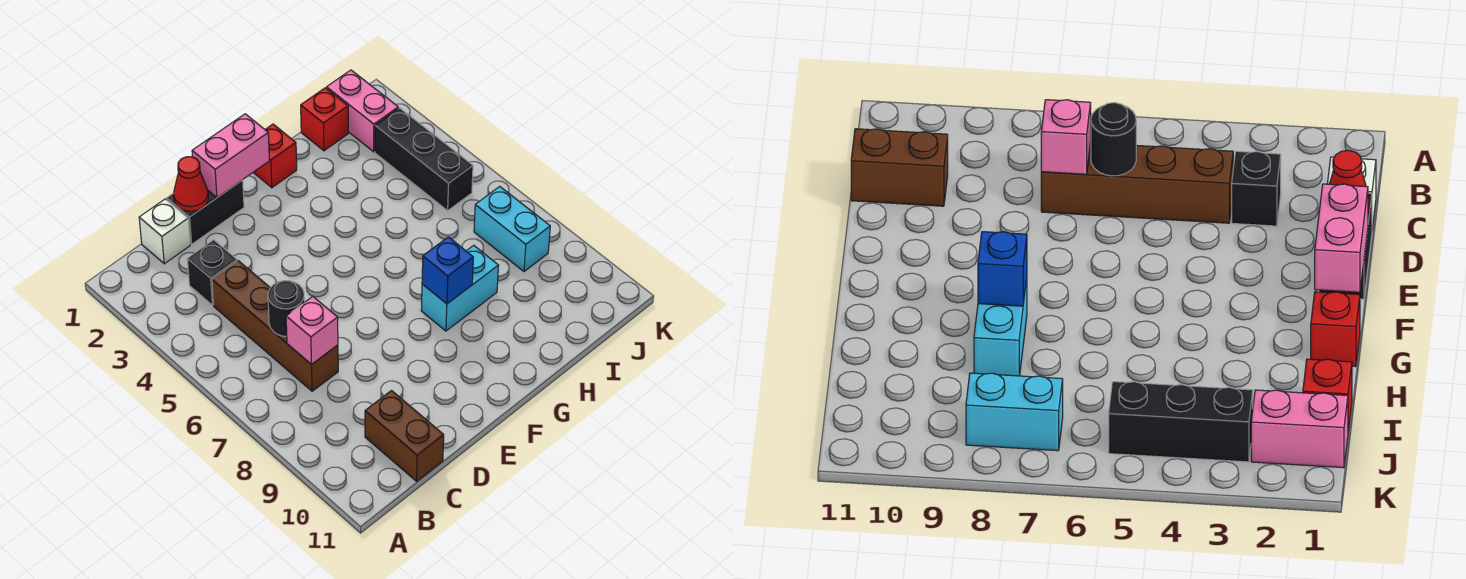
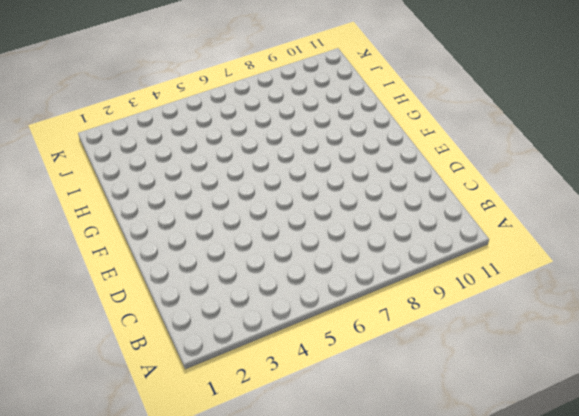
none -> white 1x1 brick [139,199,190,264]
none -> black 1x1 brick [187,240,237,305]
none -> brown 1x4 brick [212,261,338,391]

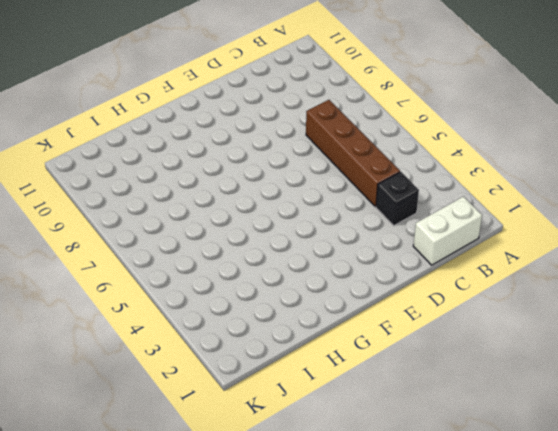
white 1x2 brick [413,197,482,265] -> white 1x1 brick [139,199,190,264]
none -> brown 1x2 brick [365,391,444,481]
none -> black 1x2 brick [167,180,244,244]
none -> red 1x1 brick [253,124,297,188]

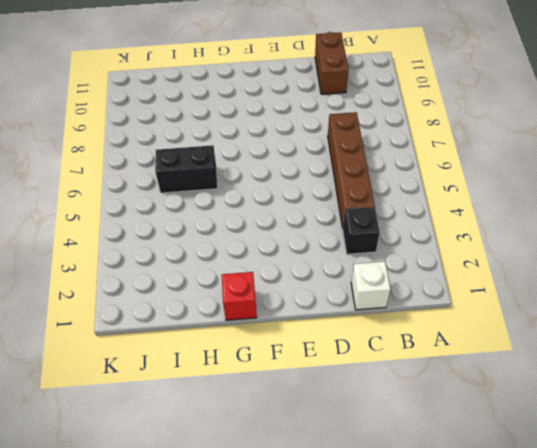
black 1x2 brick [155,145,217,193] -> black 1x2 brick moved to [167,180,244,244]
none -> cyan 1x2 brick [421,245,499,331]
none -> red 1x1 brick [301,88,348,151]
none -> pink 1x2 brick [327,70,398,152]

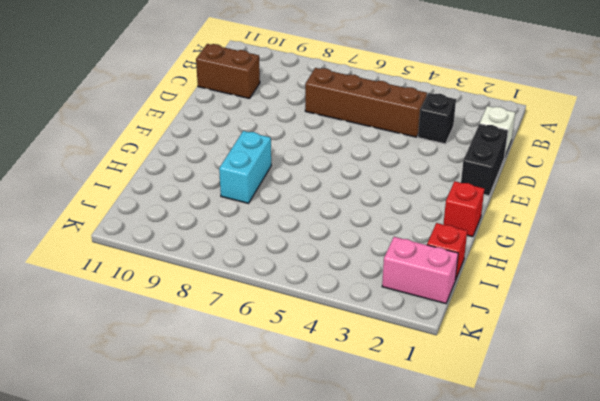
none -> black 1x3 brick [375,108,473,211]
none -> cyan 1x2 brick [474,187,550,271]
none -> black 1x1 round brick [268,281,304,336]

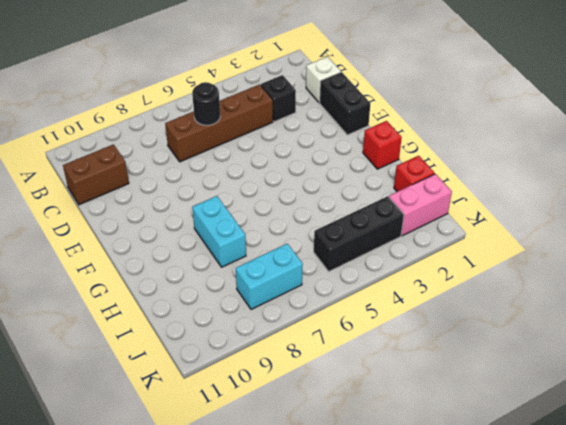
none -> pink 1x1 brick [286,297,338,364]
none -> red 1x1 cone [174,157,208,211]
none -> pink 1x2 brick [192,114,269,197]

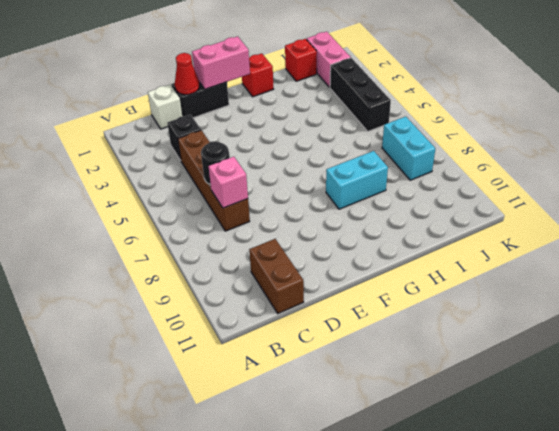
none -> blue 1x1 brick [422,237,473,304]

